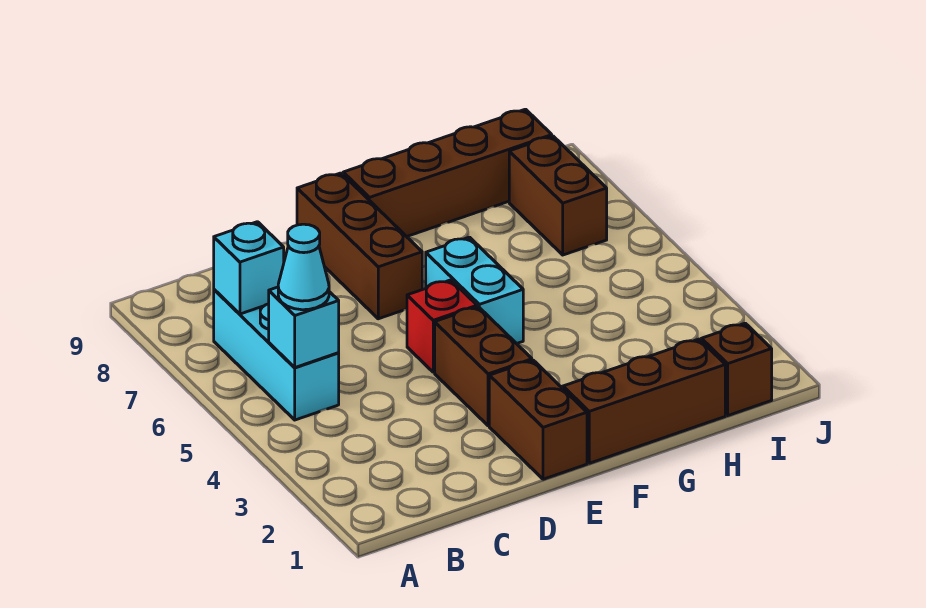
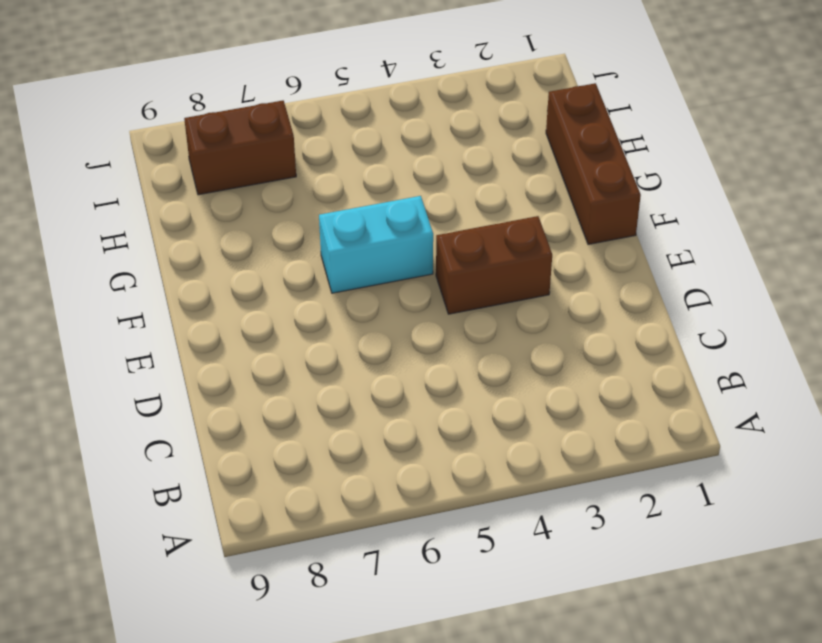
none -> cyan 1x3 brick [214,290,339,420]
none -> brown 1x2 brick [489,360,587,479]
none -> red 1x1 brick [407,280,477,372]

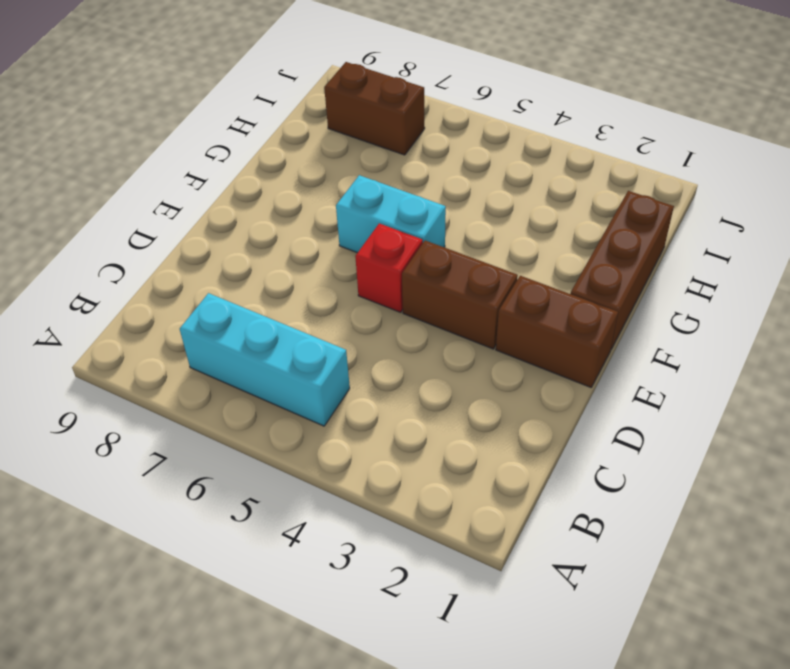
none -> brown 1x3 brick [297,173,422,319]
none -> brown 1x4 brick [343,109,552,237]
none -> brown 1x1 brick [701,323,772,415]

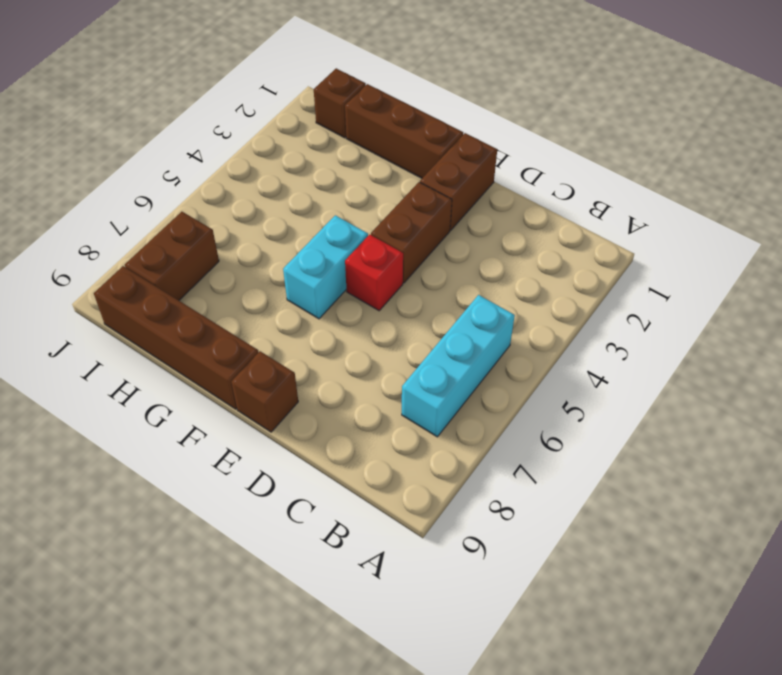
brown 1x1 brick [232,351,298,432] -> brown 1x3 brick [297,173,422,319]
none -> cyan 1x1 brick [269,287,339,367]
none -> cyan 1x1 brick [214,222,284,314]
none -> cyan 1x1 cone [278,224,329,310]

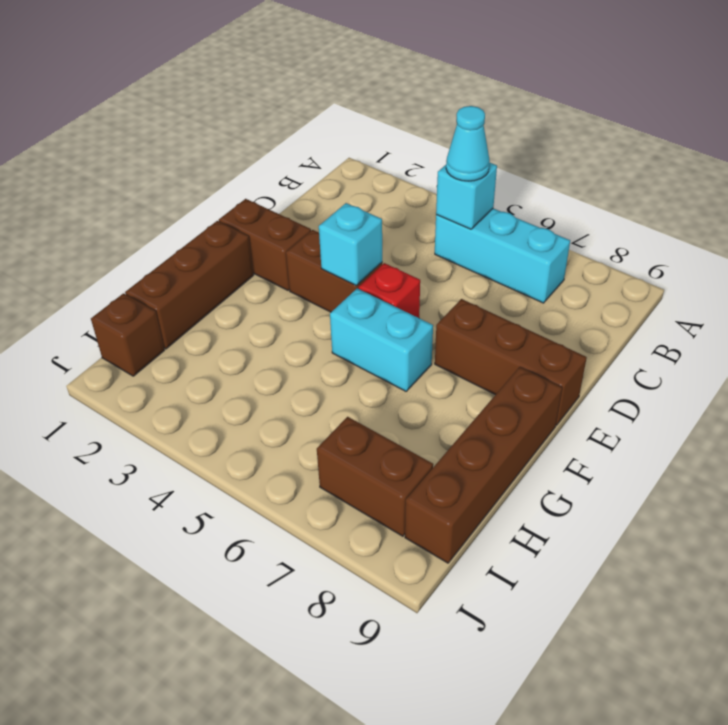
cyan 1x1 brick [319,203,382,286] -> cyan 1x1 brick moved to [214,222,284,314]

